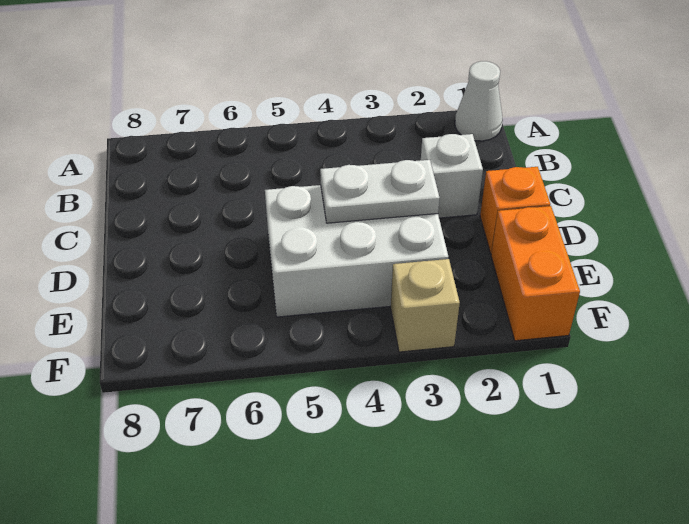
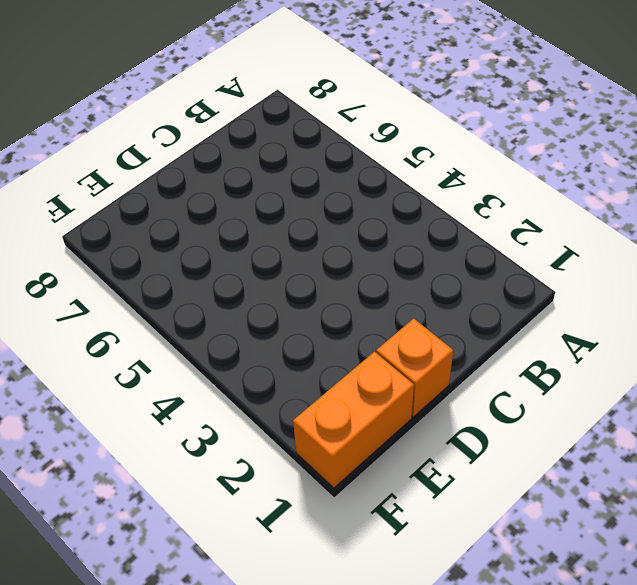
none -> white 1x1 cone [455,61,503,141]
none -> white 1x1 brick [421,134,483,218]

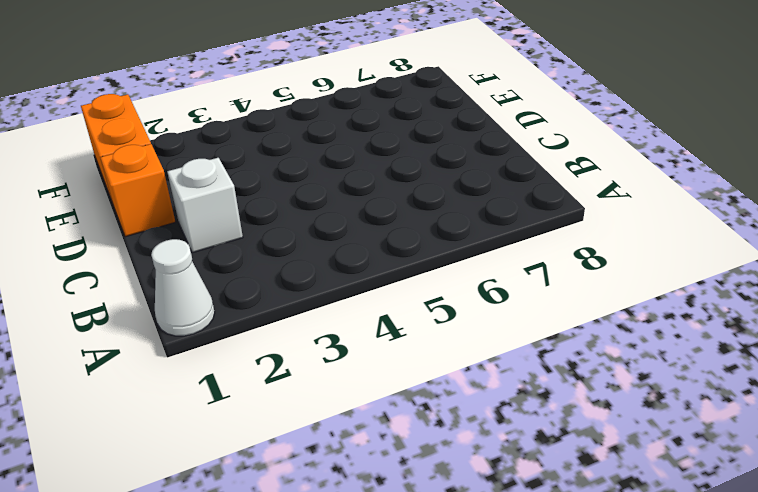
none -> white 2x3 brick [265,185,448,317]
none -> tan 1x1 brick [391,259,460,352]

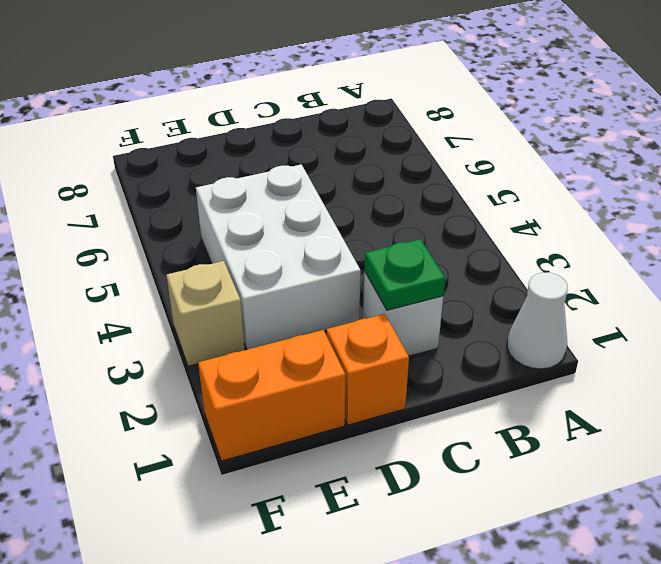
green 1x1 plate [364,239,445,310] -> none
none -> white 1x2 plate [320,160,440,223]

